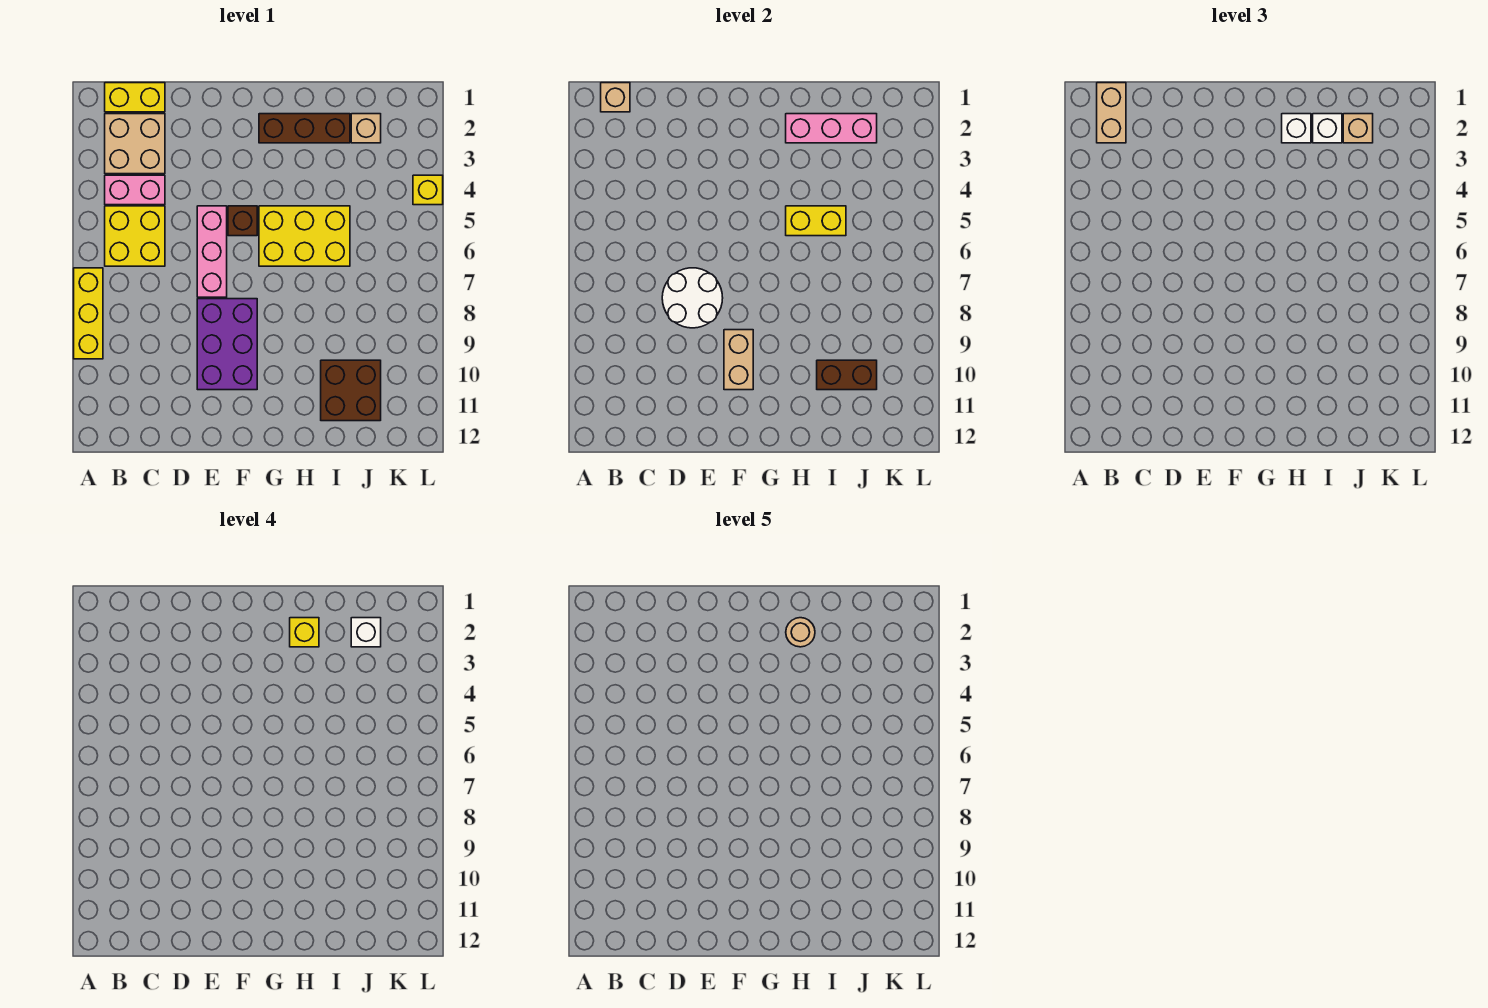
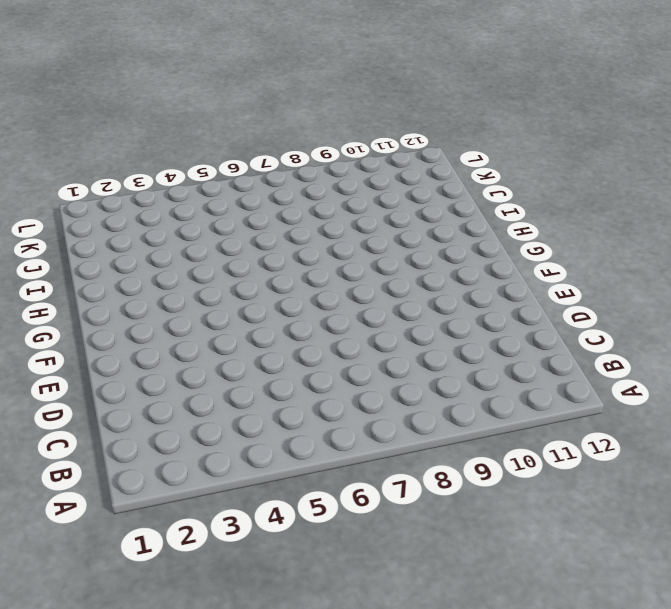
none -> yellow 1x3 brick [74,268,103,359]
none -> yellow 1x2 brick [105,83,165,112]
none -> tan 2x2 brick [105,114,165,174]

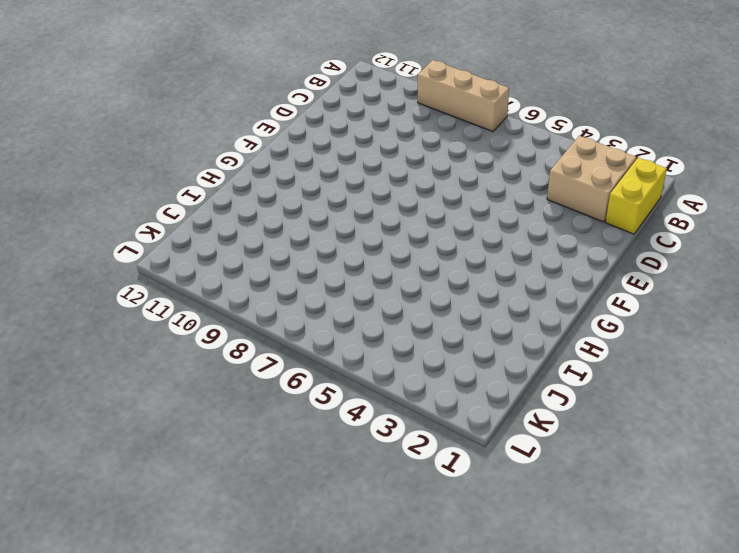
tan 1x3 brick [418,60,509,131] -> yellow 1x3 brick [74,268,103,359]
none -> pink 1x2 brick [105,175,165,205]
none -> yellow 2x2 brick [105,206,165,266]
none -> pink 1x3 brick [197,206,227,297]

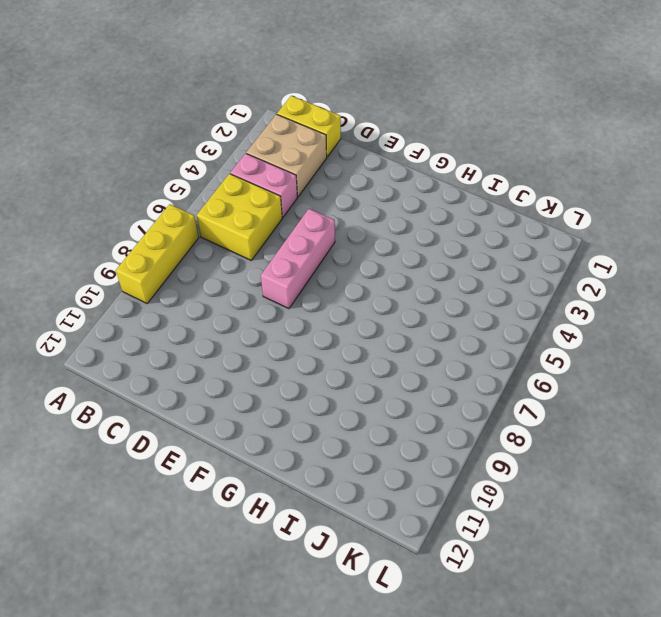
none -> purple 2x3 brick [197,299,257,390]
none -> brown 1x1 brick [228,206,257,236]
none -> brown 1x3 brick [259,114,350,143]

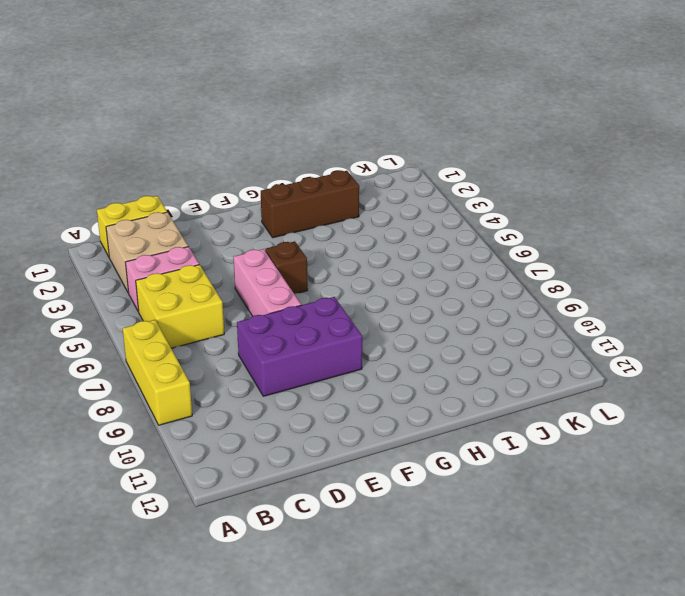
purple 2x3 brick [237,297,362,396] -> purple 2x3 brick turned to [197,299,257,390]
none -> yellow 2x3 brick [259,206,350,266]
none -> brown 2x2 brick [321,360,381,421]
none -> tan 1x1 brick [351,114,381,143]

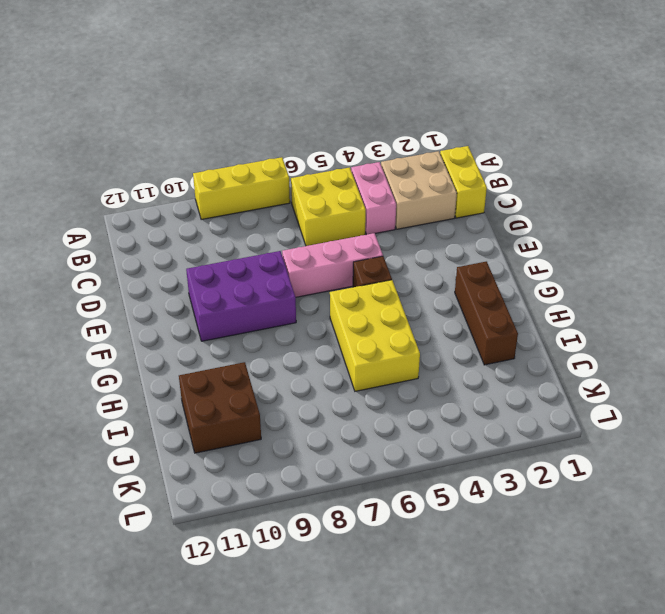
none -> tan 1x1 brick [351,114,381,143]
none -> yellow 1x1 brick [413,175,443,205]
none -> tan 1x1 brick [601,83,630,112]

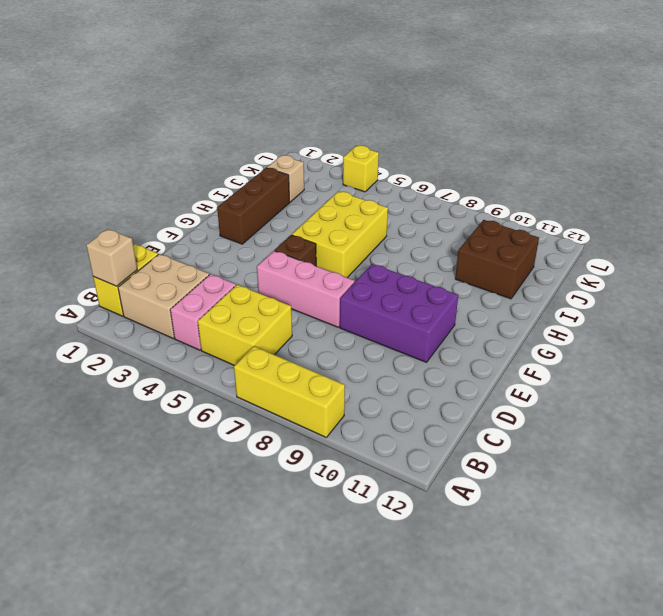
none -> white 2x2 round brick [662,268,723,328]
none -> tan 1x2 brick [724,330,753,390]
none -> pink 1x3 brick [786,114,877,143]

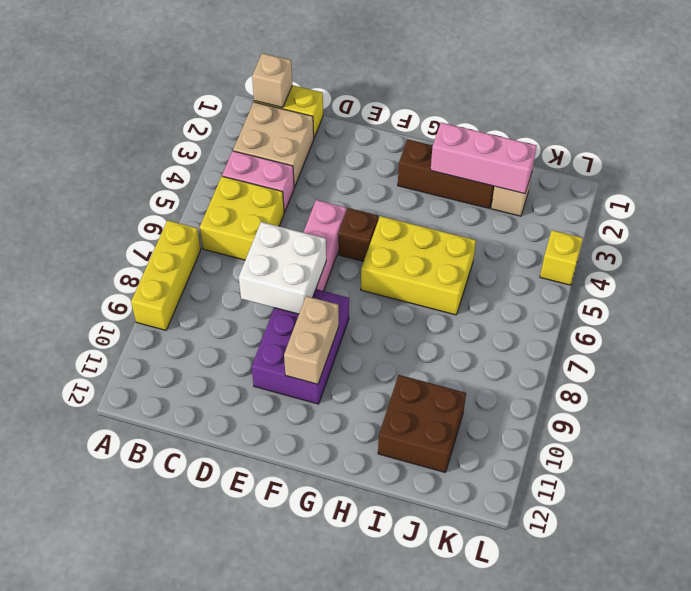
white 2x2 brick [239,222,326,314] -> white 2x2 round brick [662,268,723,328]
none -> yellow 1x2 brick [786,206,846,236]
none -> brown 1x2 brick [817,360,877,390]
none -> tan 1x2 brick [1097,83,1126,143]

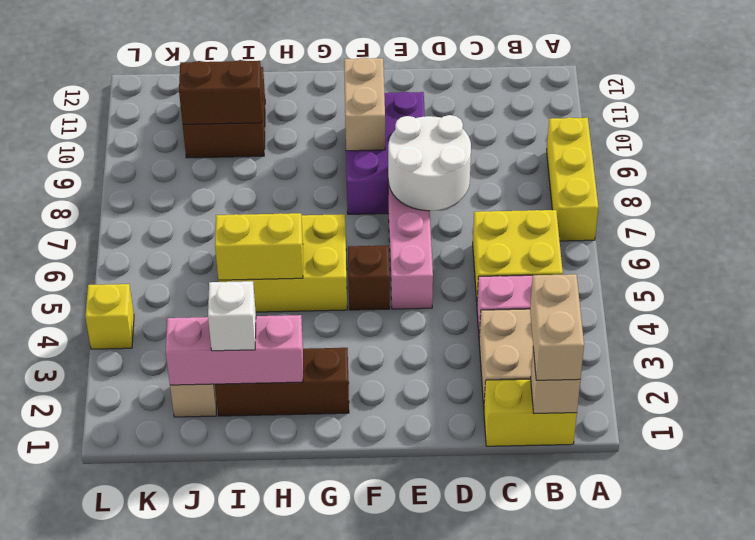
none -> white 1x1 brick [1282,114,1311,143]
none -> tan 1x1 brick [1343,114,1373,143]
none -> yellow 1x1 brick [290,618,319,647]

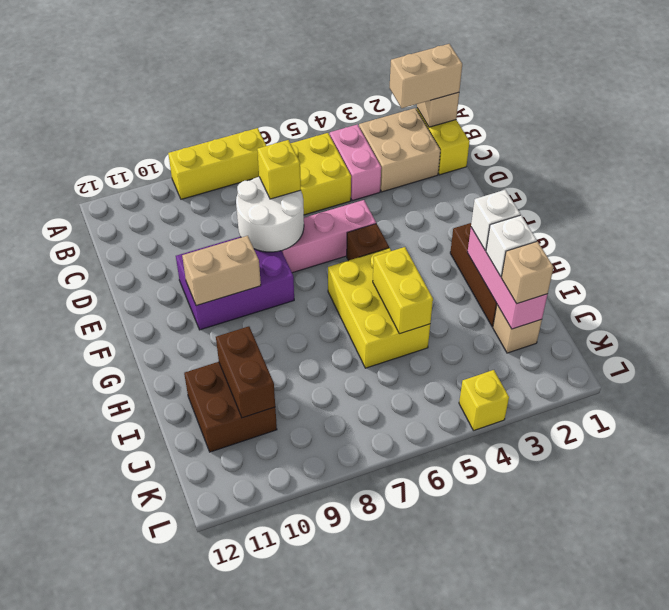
yellow 1x1 brick [257,140,301,199] -> yellow 1x1 brick moved to [290,618,319,647]
none -> white 1x1 brick [351,618,381,647]
none -> tan 1x1 round brick [786,618,815,647]

